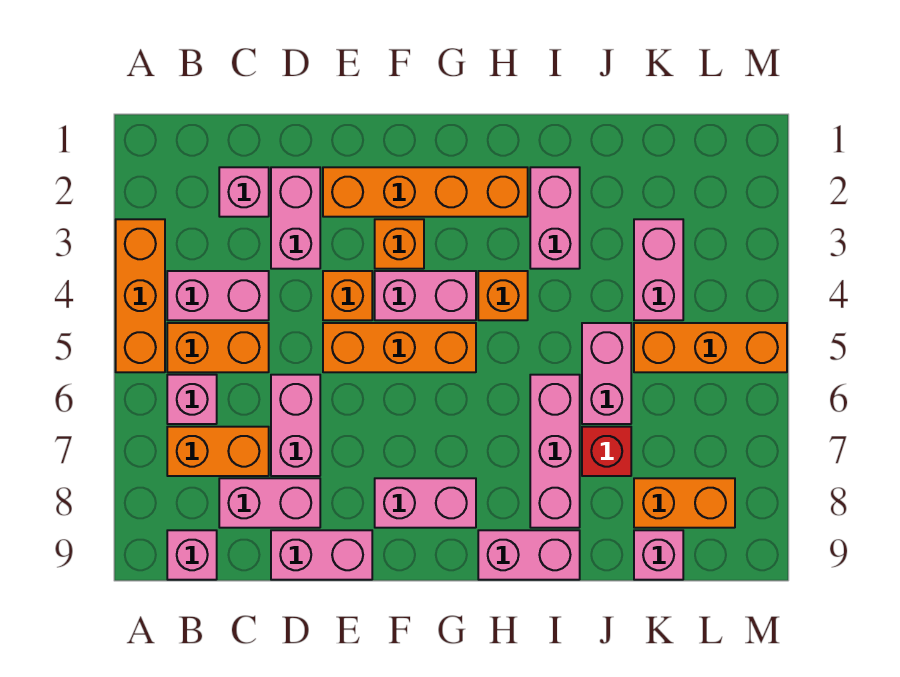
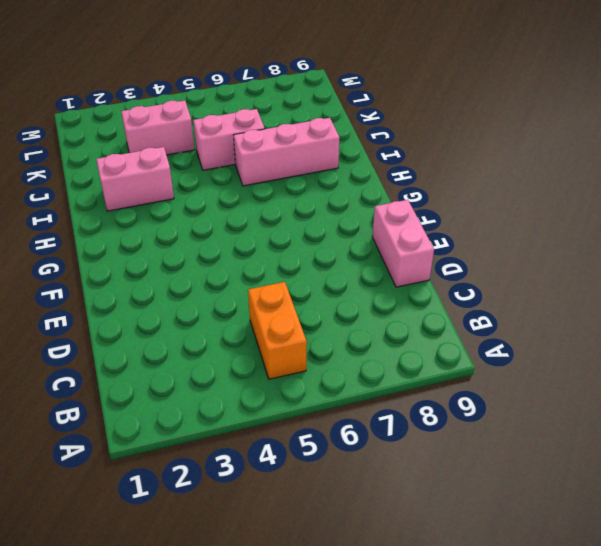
none -> orange 1x3 brick [116,219,165,372]
none -> pink 1x2 brick [167,271,269,320]
none -> pink 1x1 brick [167,375,217,424]

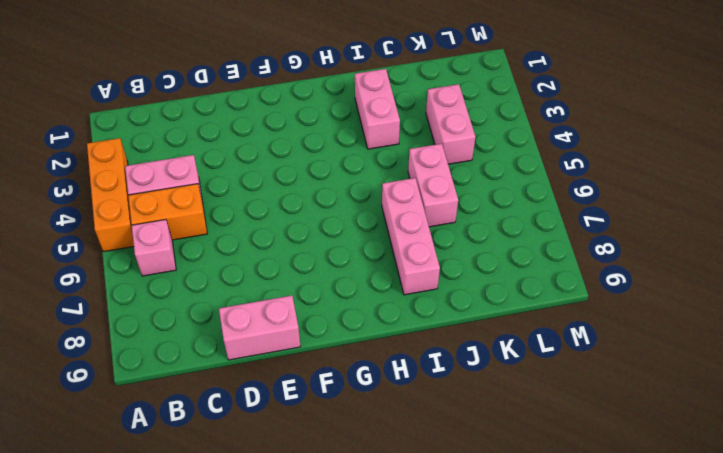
none -> orange 1x2 brick [167,427,269,476]
none -> pink 1x1 brick [167,530,217,580]
none -> pink 1x1 brick [219,167,269,217]

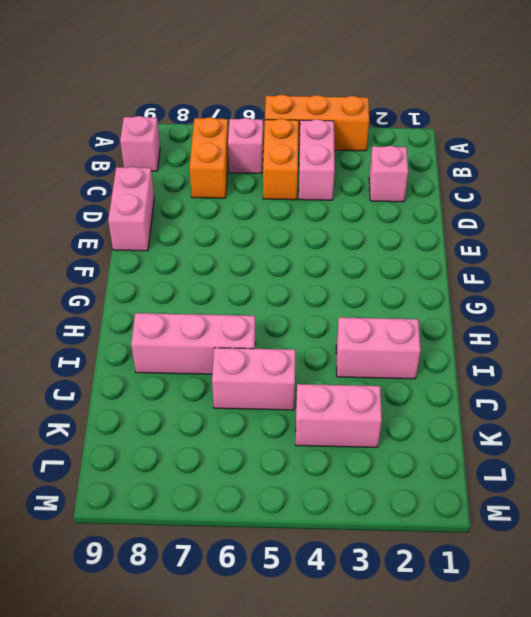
none -> pink 1x2 brick [219,478,320,528]
none -> pink 1x2 brick [271,167,320,269]
none -> pink 1x2 brick [271,375,320,476]

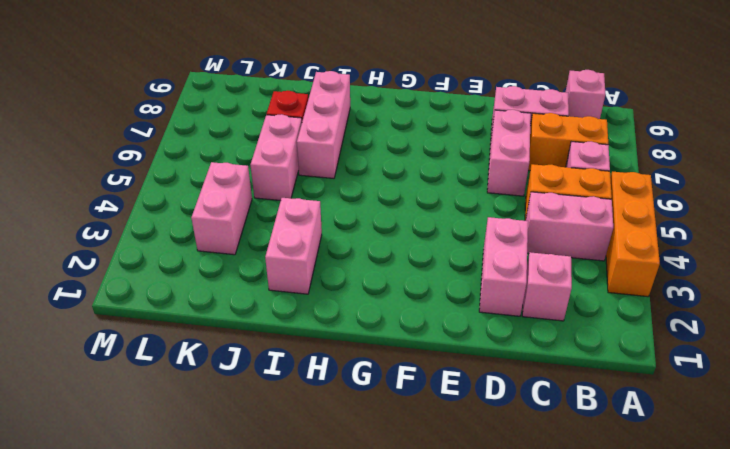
none -> pink 1x2 brick [271,530,372,580]
none -> orange 1x4 brick [323,167,528,217]
none -> orange 1x1 brick [323,271,372,320]

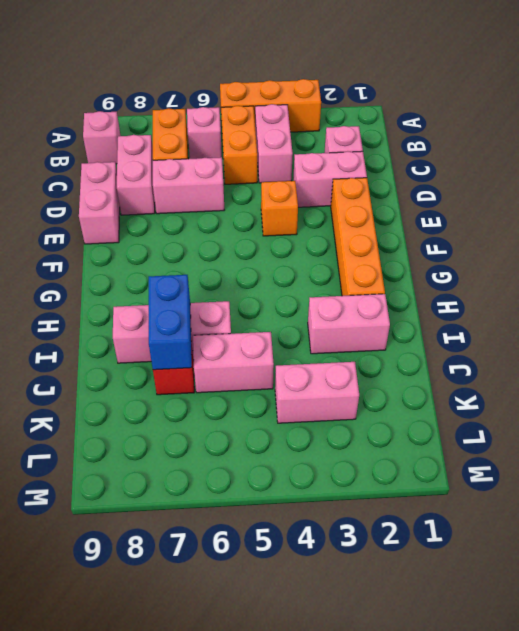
blue 1x2 brick [149,275,192,370] -> none
none -> orange 1x3 brick [323,323,476,372]
none -> orange 1x1 brick [375,219,424,269]
none -> pink 1x2 brick [375,271,476,320]

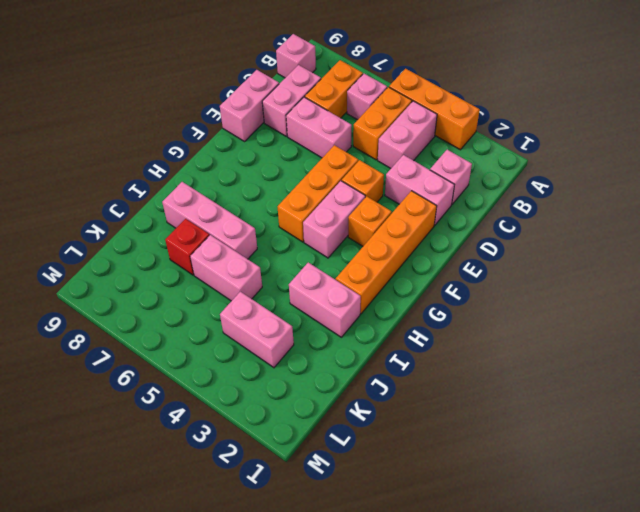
none -> pink 1x2 brick [375,478,476,528]
none -> orange 1x1 brick [478,271,528,320]
none -> pink 1x2 brick [478,530,580,580]

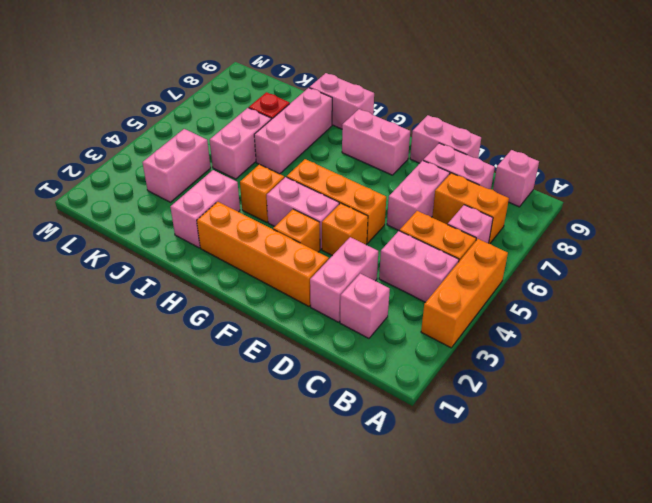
none -> orange 1x3 brick [634,323,787,372]
none -> orange 1x2 brick [634,478,735,528]
none -> pink 1x1 brick [634,530,683,580]

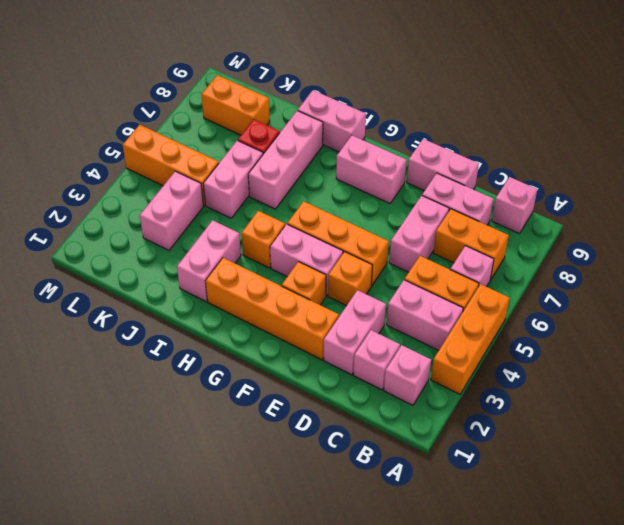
pink 1x1 brick [384,345,431,405] -> pink 1x1 brick moved to [634,530,683,580]

